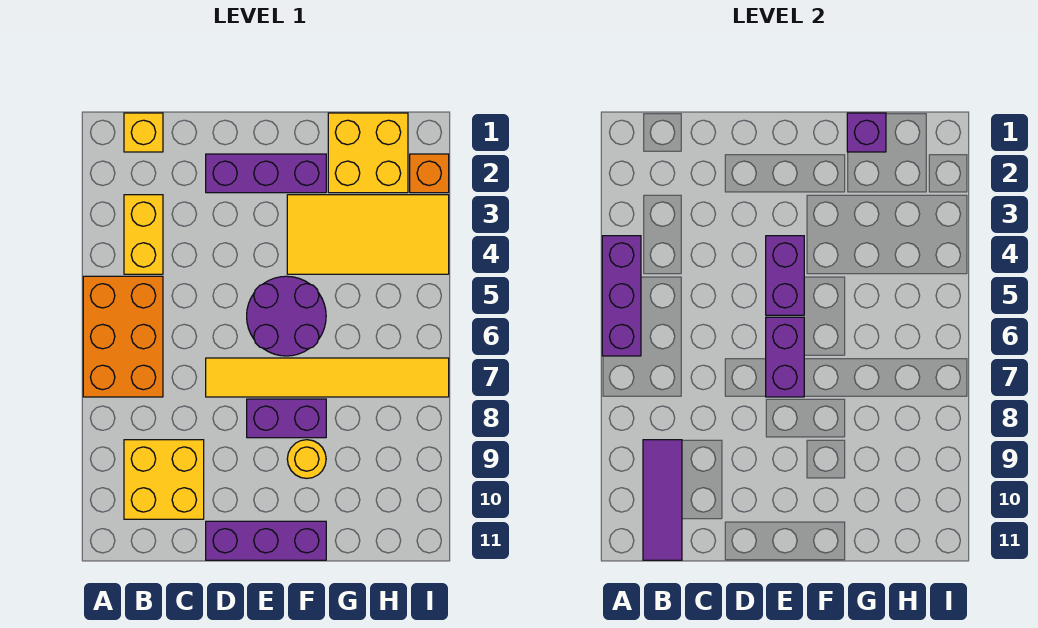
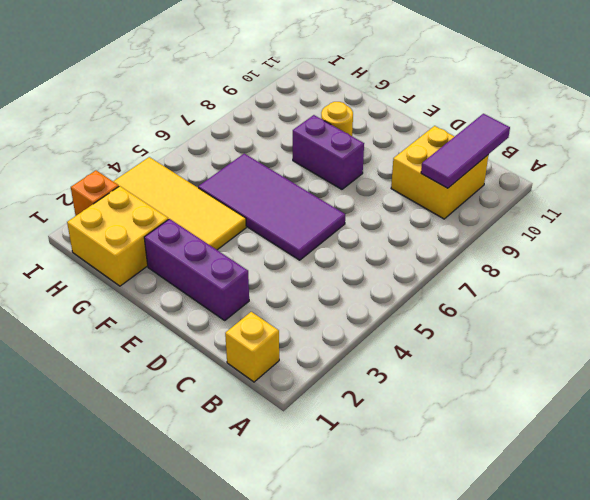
purple 2x4 tile [198,153,345,260] -> purple 2x2 round brick [247,276,326,356]
none -> orange 2x3 brick [83,276,163,397]
none -> yellow 1x2 brick [124,195,163,274]
none -> yellow 1x6 tile [206,358,449,397]

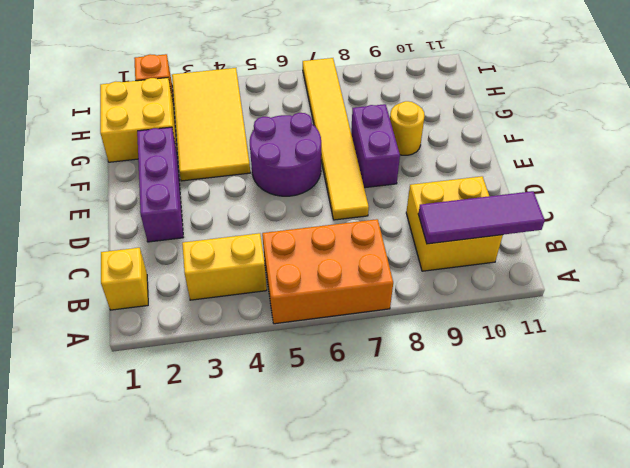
none -> purple 1x3 brick [206,521,326,560]
none -> purple 1x3 brick [602,236,641,356]
none -> purple 1x2 brick [766,236,804,315]

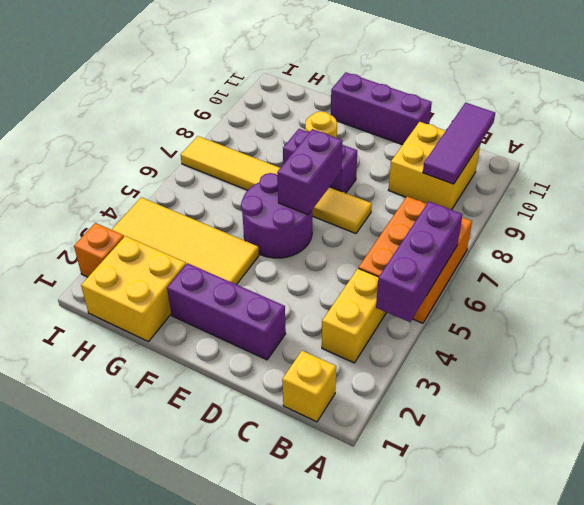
none -> purple 1x2 brick [766,236,804,315]
none -> purple 1x1 brick [847,113,886,152]

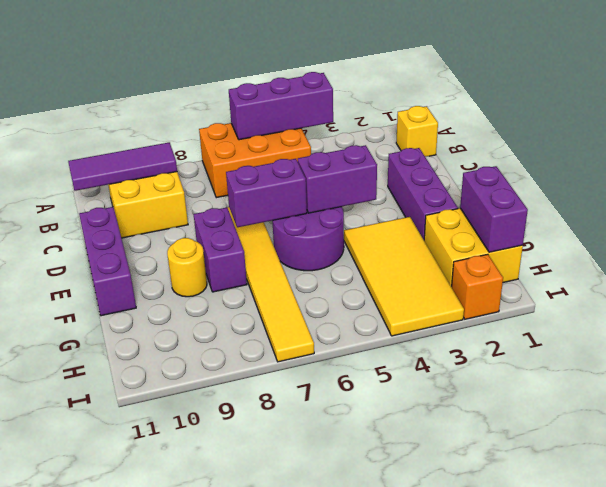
purple 1x2 brick [460,166,528,252] -> purple 1x1 brick [847,113,886,152]
none -> yellow 1x2 brick [124,195,163,274]

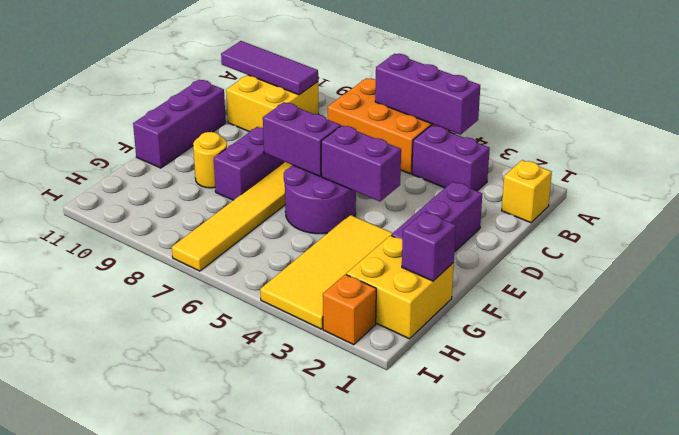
purple 1x2 brick [412,125,490,191] -> yellow 1x2 brick [124,195,163,274]

